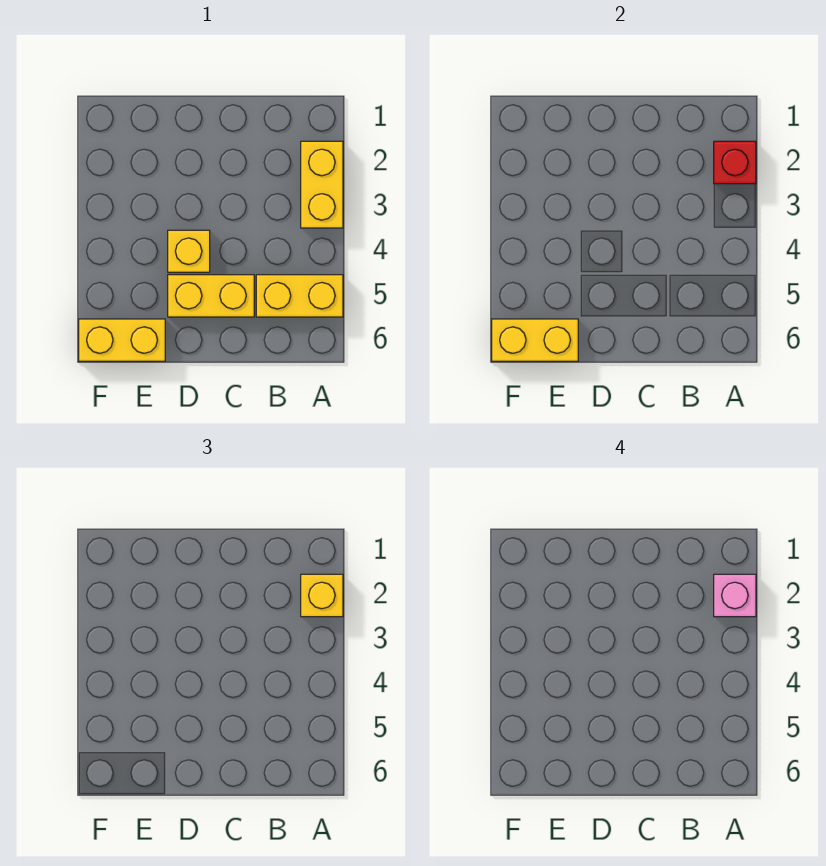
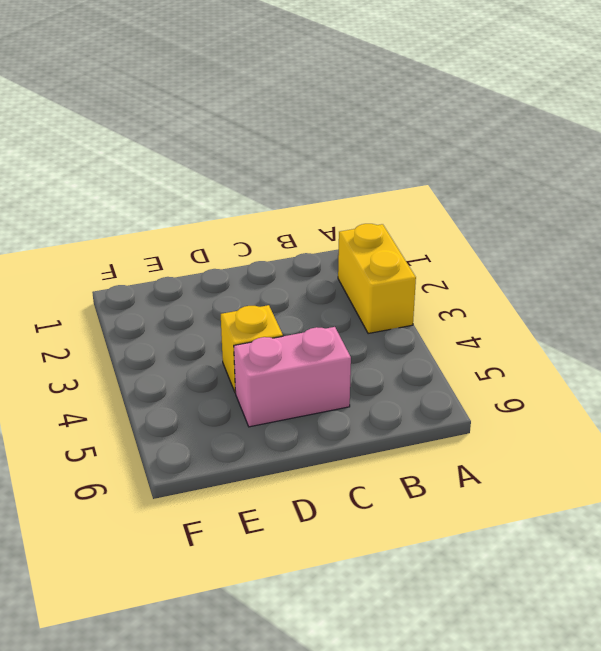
pink 1x2 brick [234,327,351,427] -> yellow 1x2 brick [168,275,254,317]
none -> yellow 1x2 brick [256,275,343,317]
none -> yellow 1x2 brick [79,319,165,361]

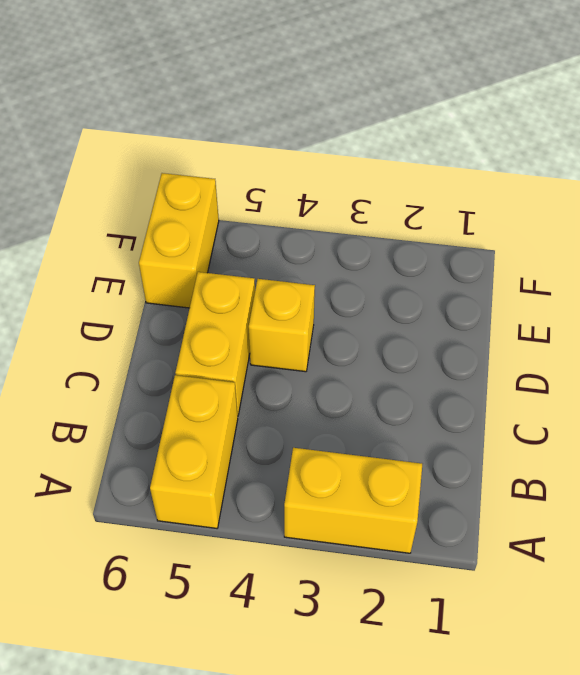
none -> red 1x1 brick [714,141,756,184]
none -> yellow 1x2 brick [492,319,578,361]

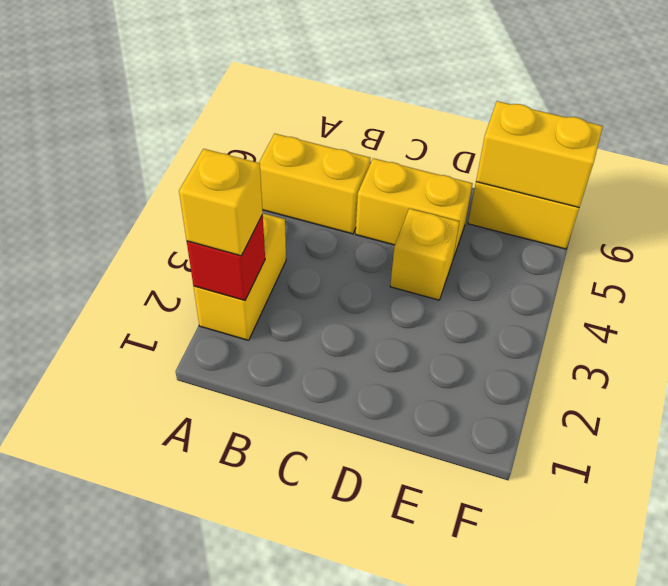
none -> pink 1x1 brick [714,574,756,617]

